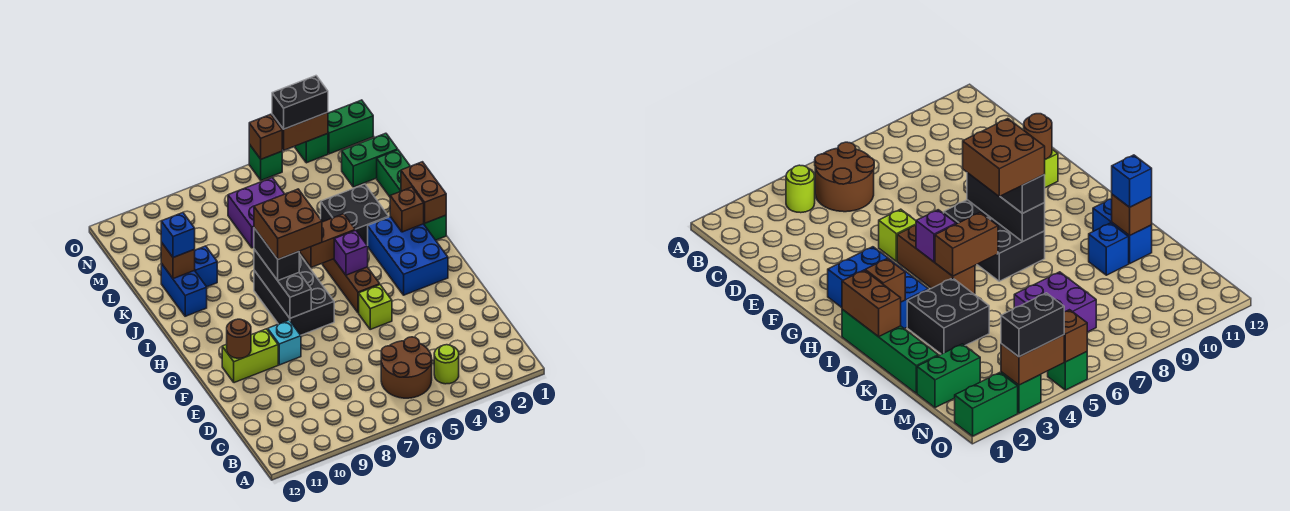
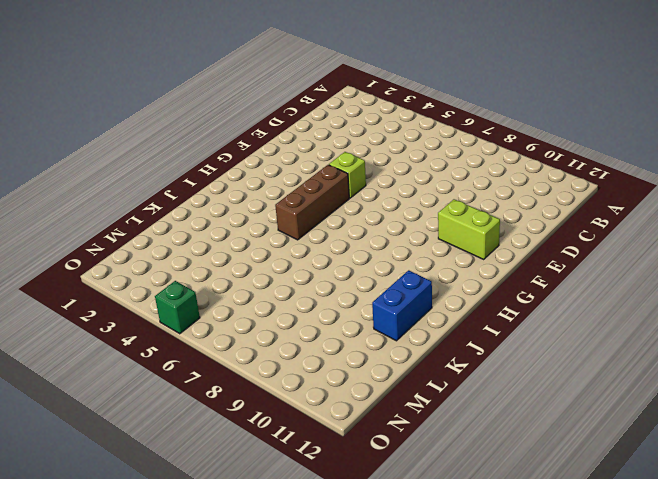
none -> lime 1x1 round brick [434,345,459,384]
none -> brown 2x2 round brick [381,337,432,398]
none -> cyan 1x1 brick [268,320,301,365]
none -> blue 2x3 brick [368,217,448,295]

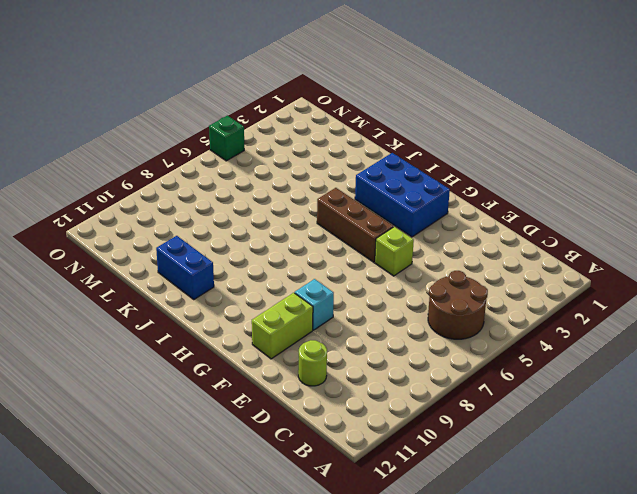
lime 1x1 round brick [298,340,327,386] -> lime 1x1 round brick moved to [434,345,459,384]
none -> black 2x3 brick [254,254,334,335]
none -> green 1x4 brick [377,150,446,240]
none -> black 2x2 brick [321,184,389,246]
none -> blue 1x1 brick [195,246,217,287]

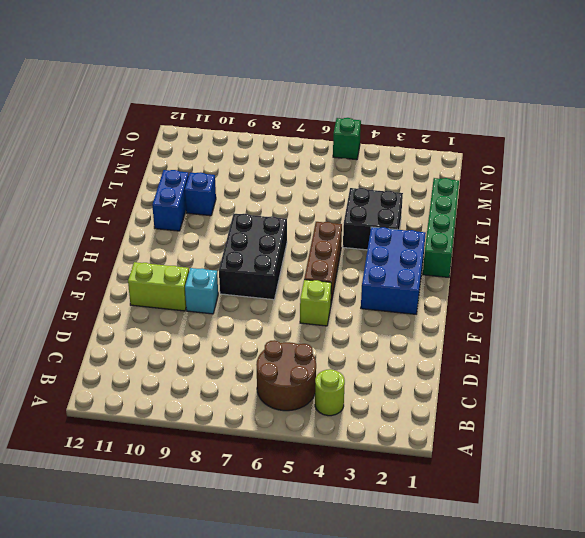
none -> purple 2x2 brick [228,178,284,248]
none -> green 1x2 brick [342,133,398,187]
none -> green 1x2 brick [328,100,373,154]
none -> green 1x1 brick [295,134,328,163]

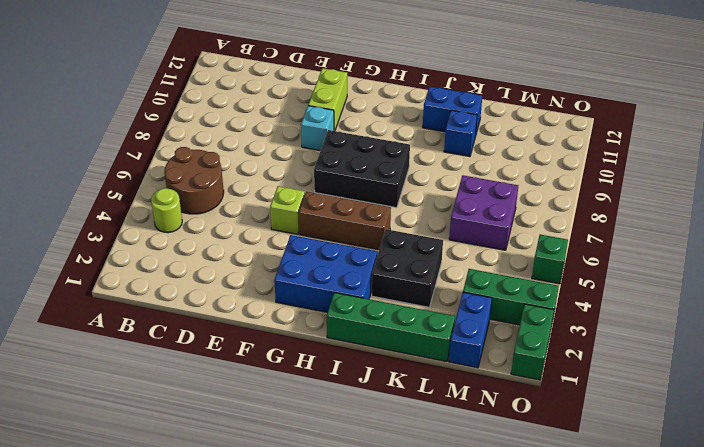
blue 1x2 brick [449,292,492,368] -> green 1x2 brick [342,133,398,187]
green 1x3 brick [463,269,559,325] -> green 1x1 brick [295,134,328,163]
none -> brown 1x1 round brick [227,319,251,358]
none -> black 1x3 brick [254,249,311,318]
none -> purple 1x1 brick [334,230,368,275]
none -> brown 1x2 brick [401,162,446,223]

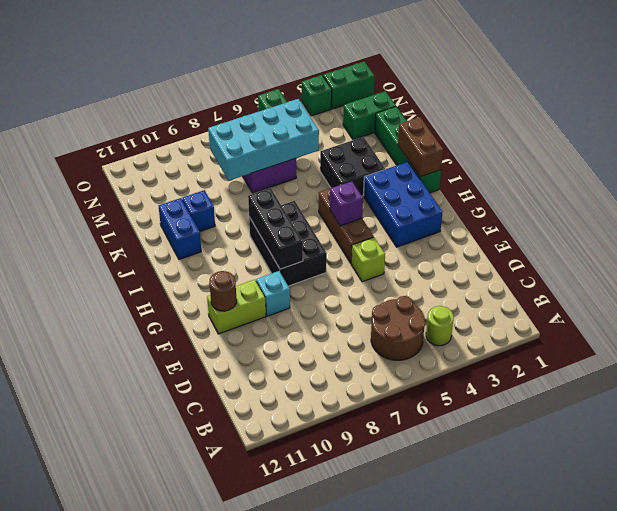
cyan 2x4 brick [208,99,319,180] -> none
none -> brown 1x1 brick [390,187,424,232]
none -> brown 1x2 brick [299,214,355,267]
none -> brown 1x1 brick [161,242,195,279]
none -> brown 1x2 brick [272,112,328,150]

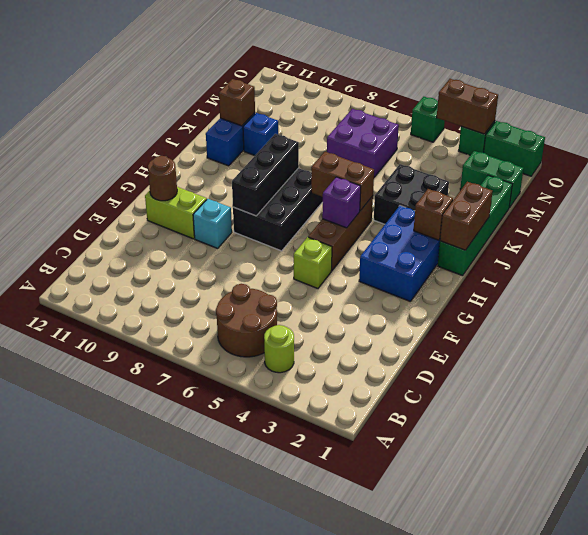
none -> brown 1x1 brick [249,114,282,159]
none -> black 1x2 brick [254,228,299,280]
none -> blue 1x1 brick [161,213,195,258]
none -> black 1x2 brick [272,76,328,129]

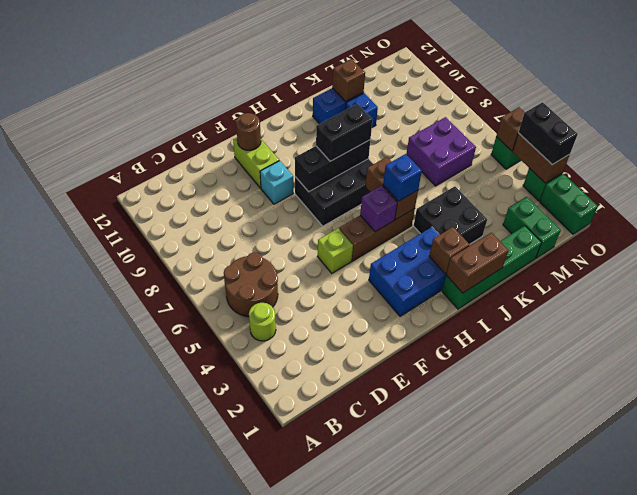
blue 1x1 brick [383,154,422,201] -> blue 1x1 brick moved to [161,213,195,258]
none -> brown 2x2 brick [254,189,322,259]

